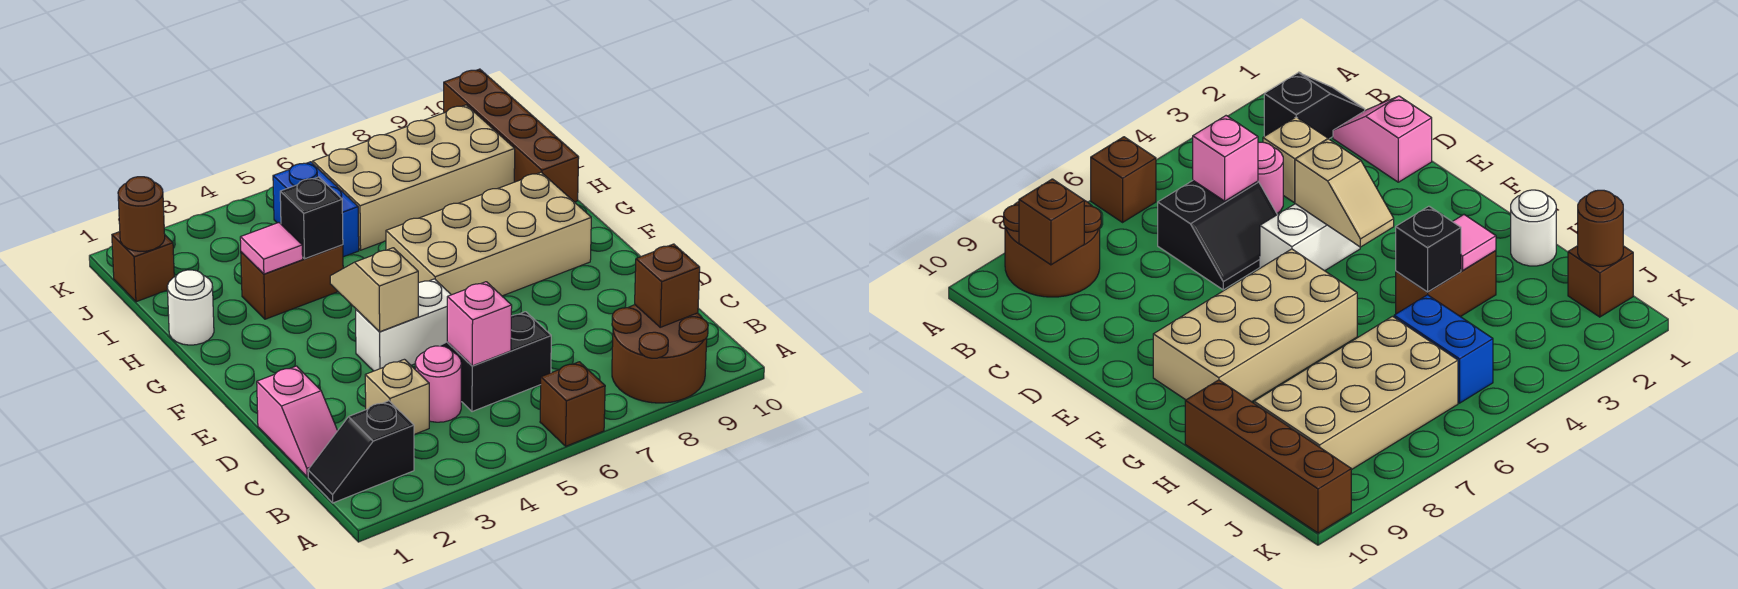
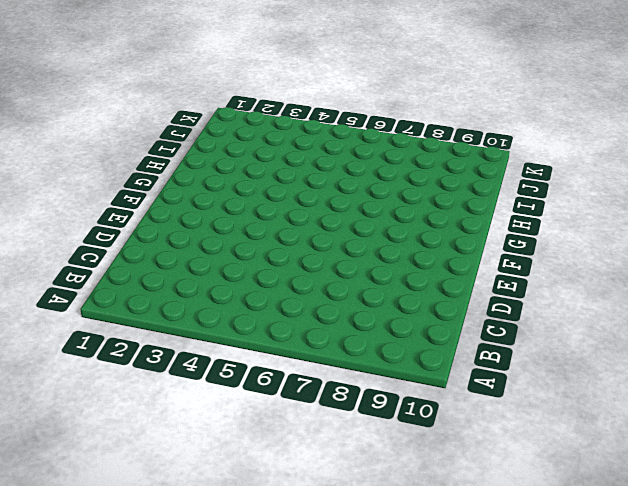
none -> brown 1x1 brick [540,362,605,446]
none -> brown 2x2 round brick [612,305,708,403]
none -> black 1x2 slope [308,401,414,503]

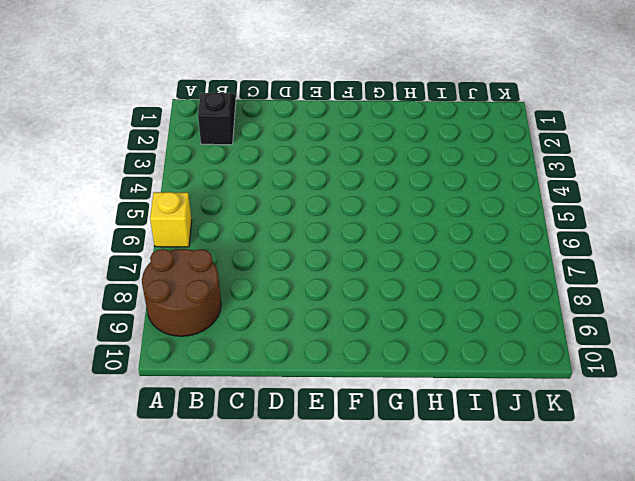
yellow 1x1 brick [150,192,192,247] -> brown 1x1 brick [540,362,605,446]
none -> pink 1x2 slope [257,366,338,477]
none -> tan 1x1 brick [365,359,429,434]
none -> pink 1x1 round brick [415,346,461,422]

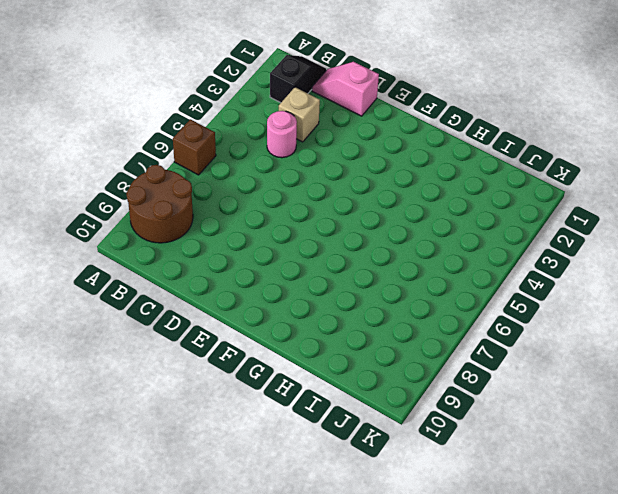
none -> black 2x2 slope [440,312,551,412]
none -> white 1x2 brick [356,279,451,371]
none -> tan 2x4 brick [386,172,591,296]

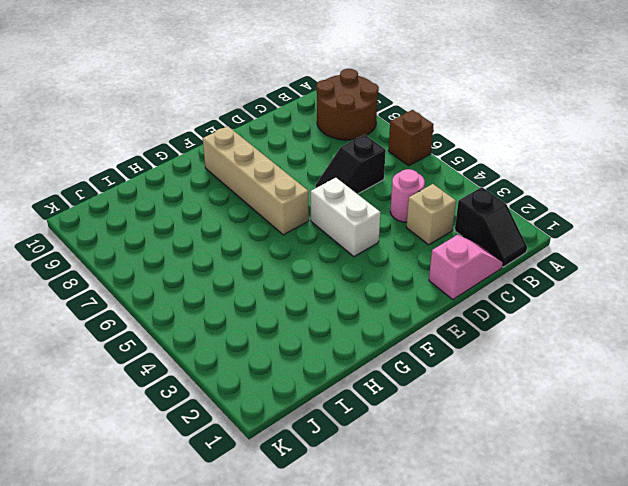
black 1x2 slope [316,135,386,194] -> black 2x2 slope [440,312,551,412]
tan 1x4 brick [203,126,309,235] -> tan 2x4 brick [386,172,591,296]
none -> white 1x1 round brick [167,270,214,345]
none -> brown 1x2 brick [241,245,343,319]
none -> brown 1x4 brick [444,69,579,202]

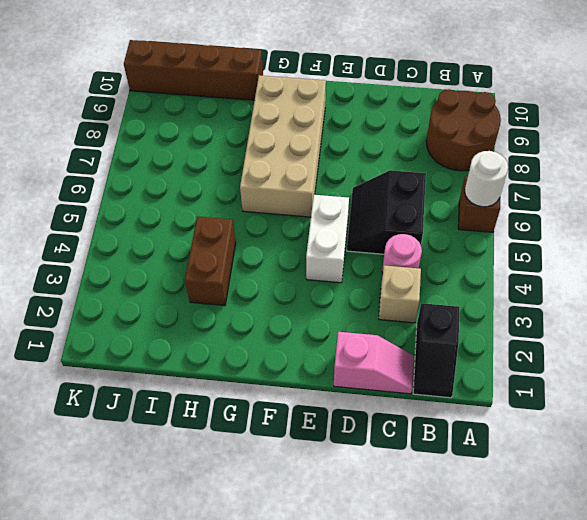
white 1x1 round brick [465,151,508,207] -> white 1x1 round brick moved to [167,270,214,345]
none -> blue 1x2 brick [273,162,359,257]
none -> tan 2x4 brick [313,105,515,250]
none -> brown 1x1 brick [112,232,174,302]

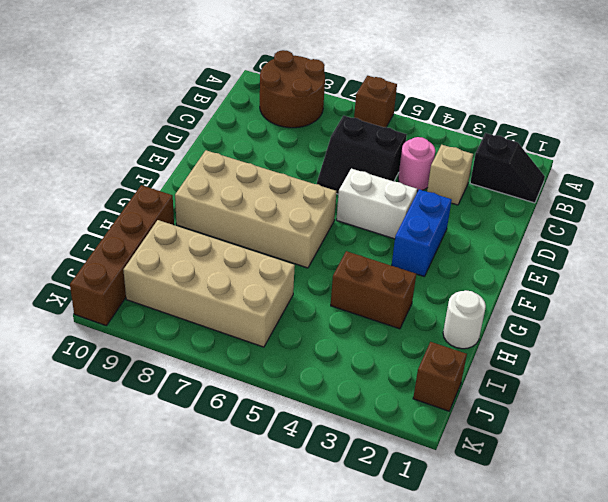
blue 1x2 brick [392,189,452,276] -> blue 1x2 brick moved to [273,162,359,257]
none -> pink 1x2 slope [257,366,338,477]
none -> brown 1x1 brick [635,244,700,327]
none -> pink 1x1 brick [447,282,512,366]

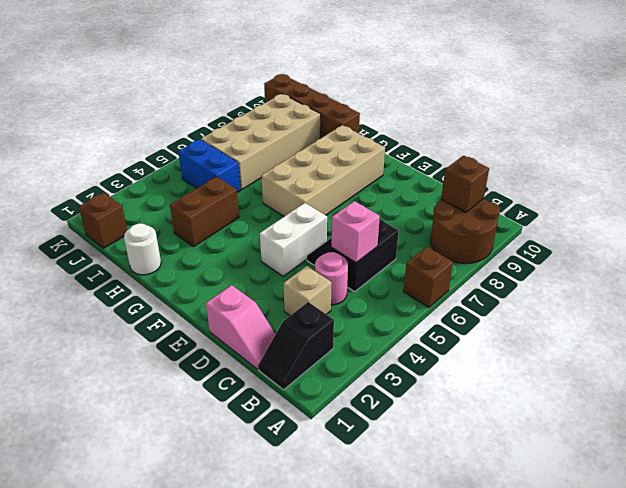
none -> tan 1x2 slope [330,248,418,332]
none -> pink 1x1 tile [240,223,303,274]
none -> black 1x1 brick [280,177,343,259]

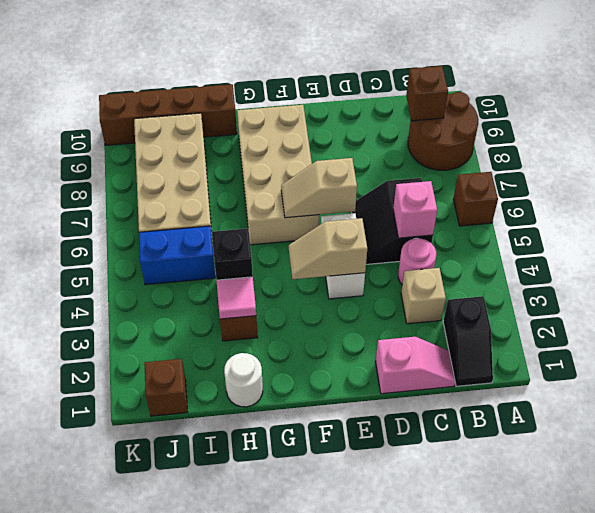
tan 1x2 slope [281,158,357,218] -> none
none -> brown 1x1 round brick [118,177,165,251]

